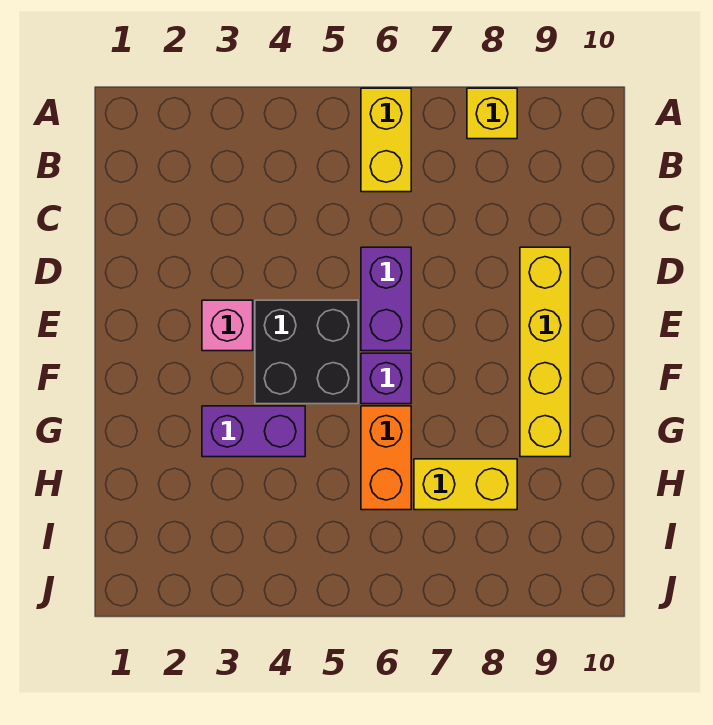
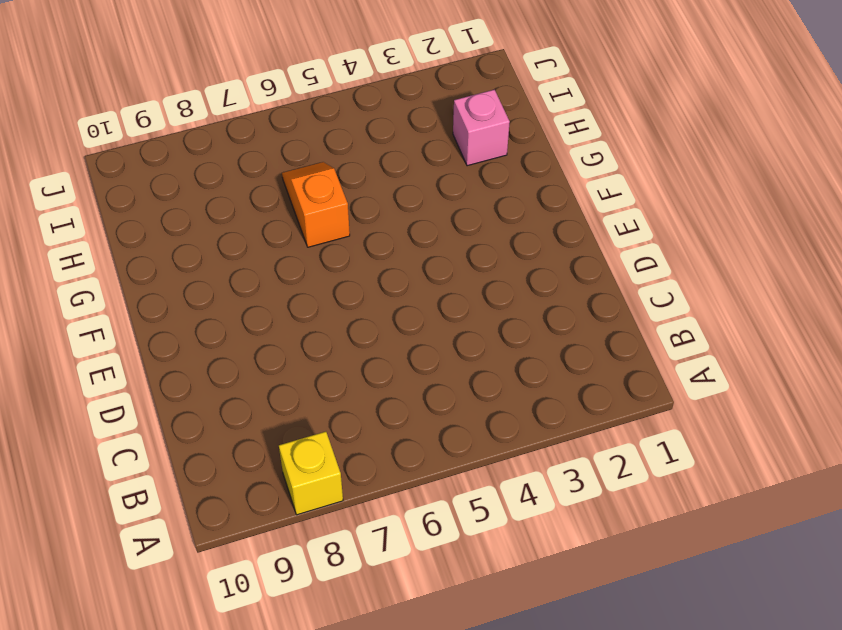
orange 1x2 slope [282,162,350,247] -> orange 1x2 brick [361,406,411,510]
pink 1x1 brick [453,90,510,166] -> pink 1x1 brick moved to [202,300,253,351]
none -> yellow 1x2 brick [361,88,411,192]
none -> purple 1x2 brick [361,247,411,351]

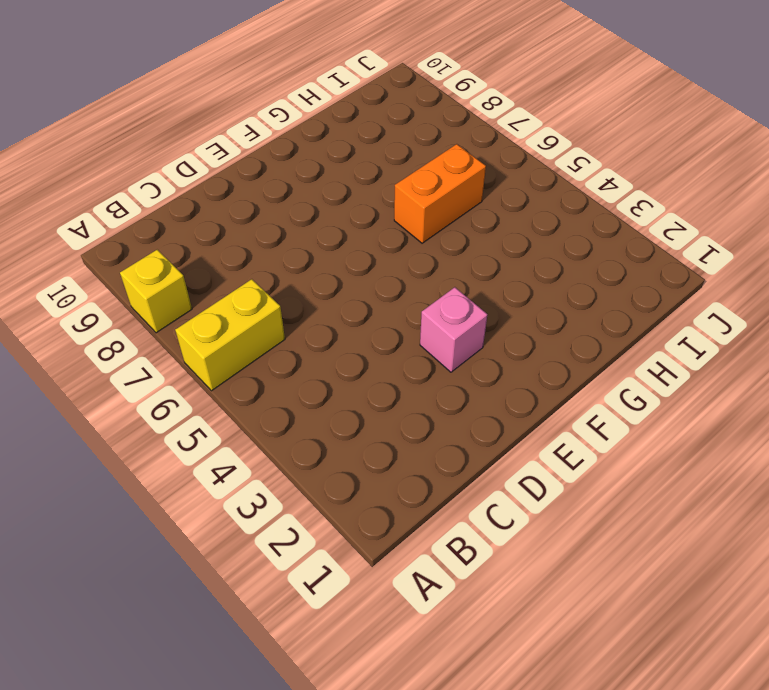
none -> purple 1x2 brick [361,247,411,351]
none -> yellow 1x4 brick [520,247,570,457]

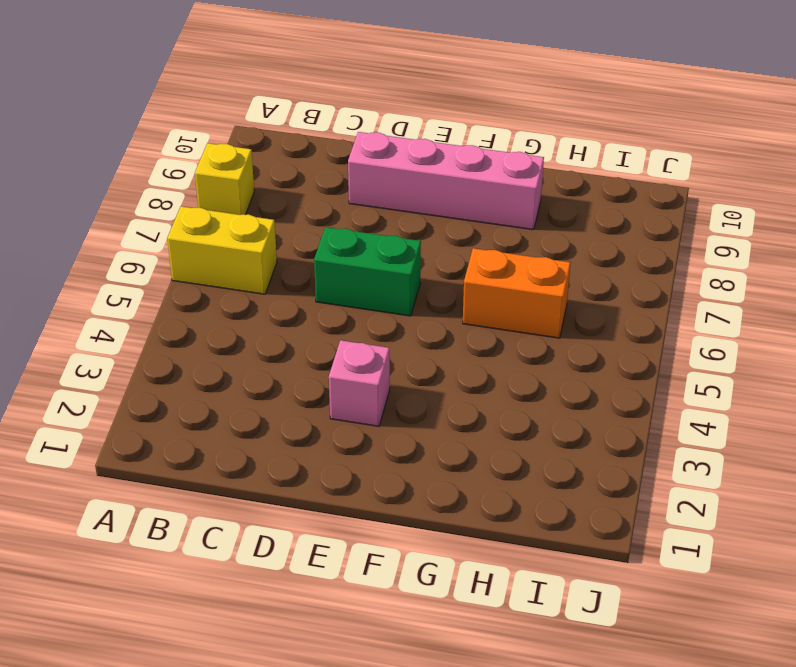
green 1x2 brick [314,227,421,316] -> purple 1x2 brick [361,247,411,351]
pink 1x4 brick [348,132,544,230] -> yellow 1x4 brick [520,247,570,457]
none -> black 2x2 brick [255,300,358,404]
none -> purple 1x1 brick [361,353,411,404]

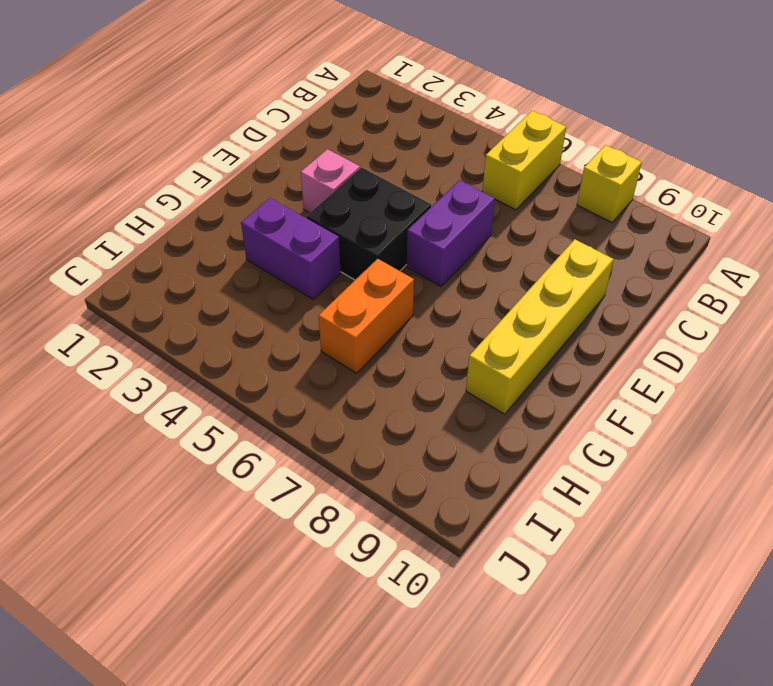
none -> purple 1x1 brick [361,353,411,404]
none -> yellow 1x2 brick [414,459,517,510]

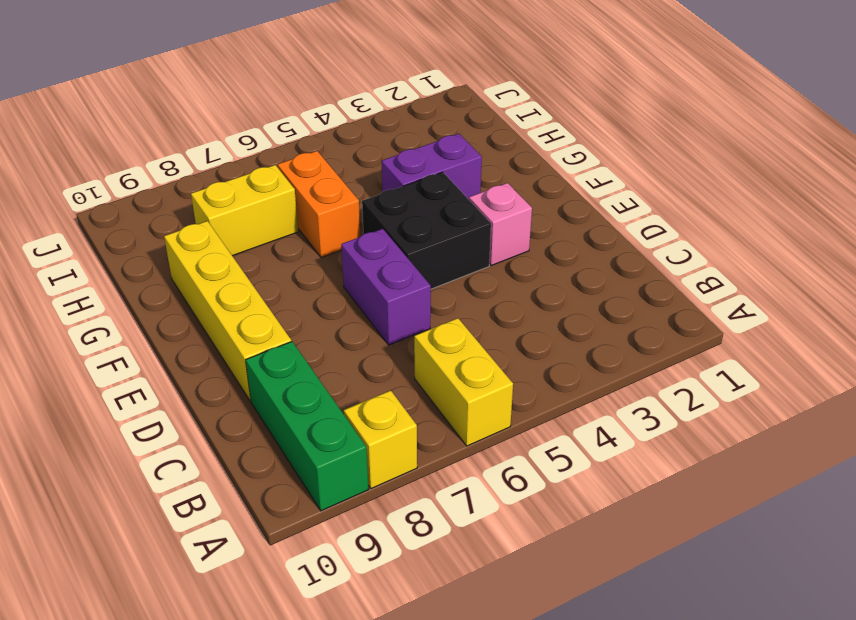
green 1x3 brick [246,341,368,511] -> none
none -> purple 1x1 brick [361,353,411,404]

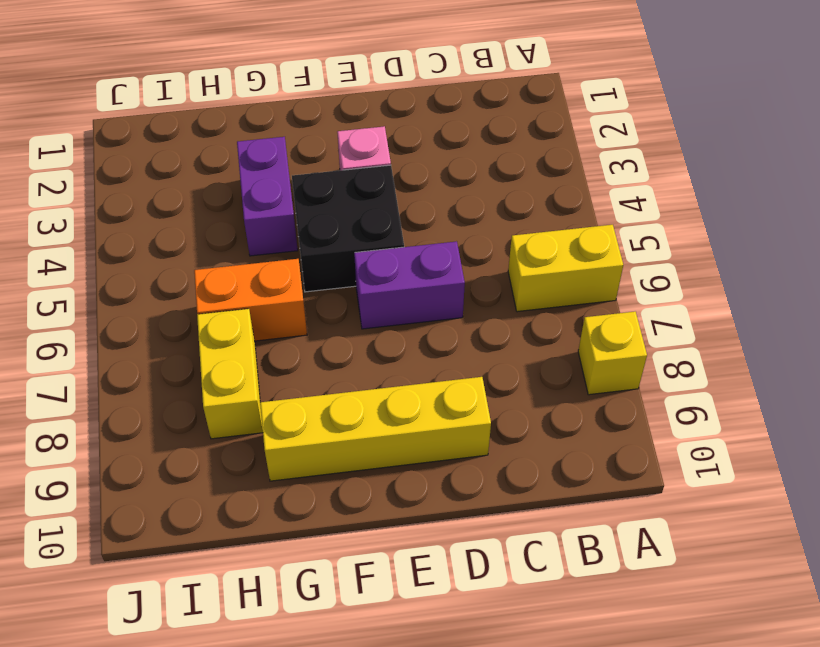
none -> purple 1x1 brick [361,353,411,404]

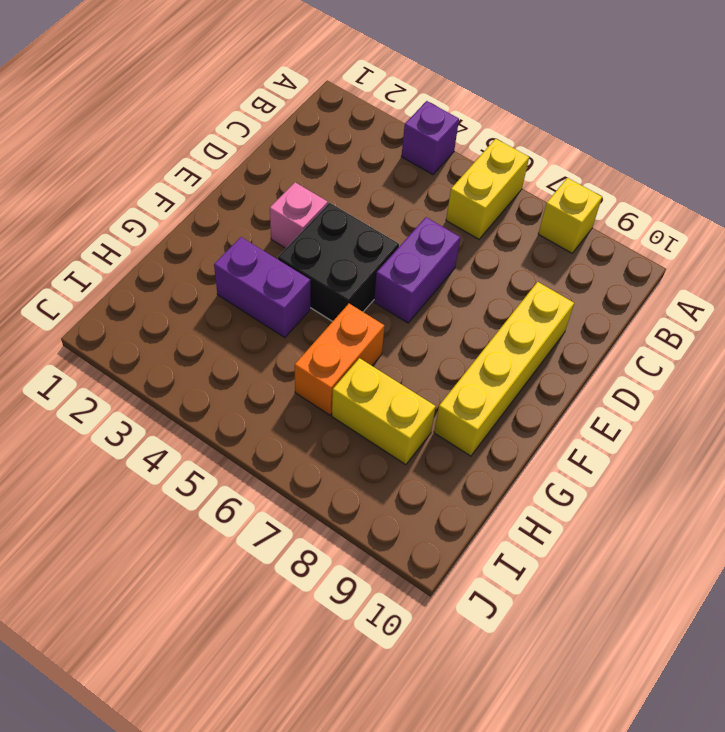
purple 1x1 brick [401,101,459,174] -> purple 1x1 brick moved to [361,353,411,404]

